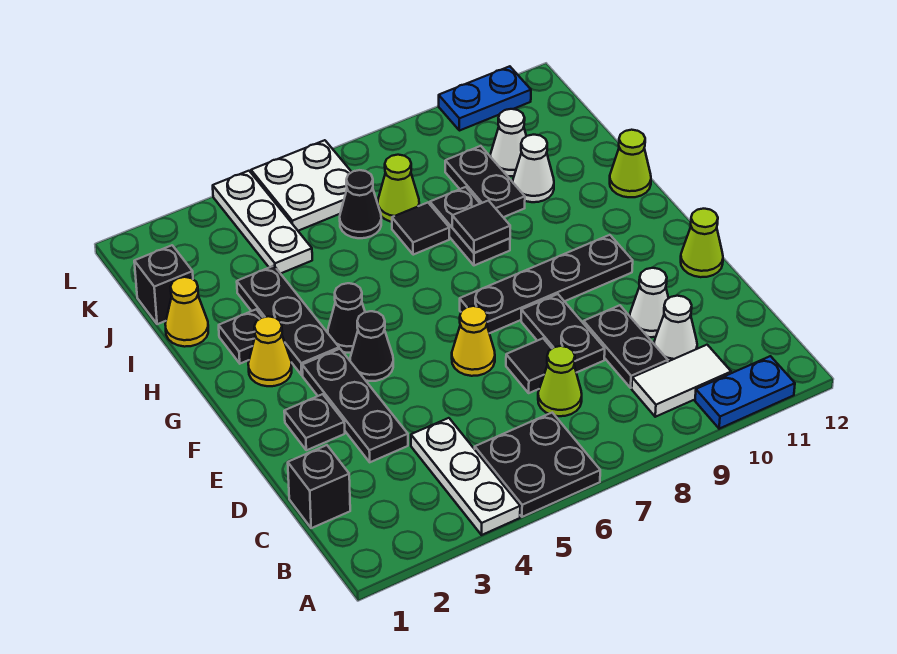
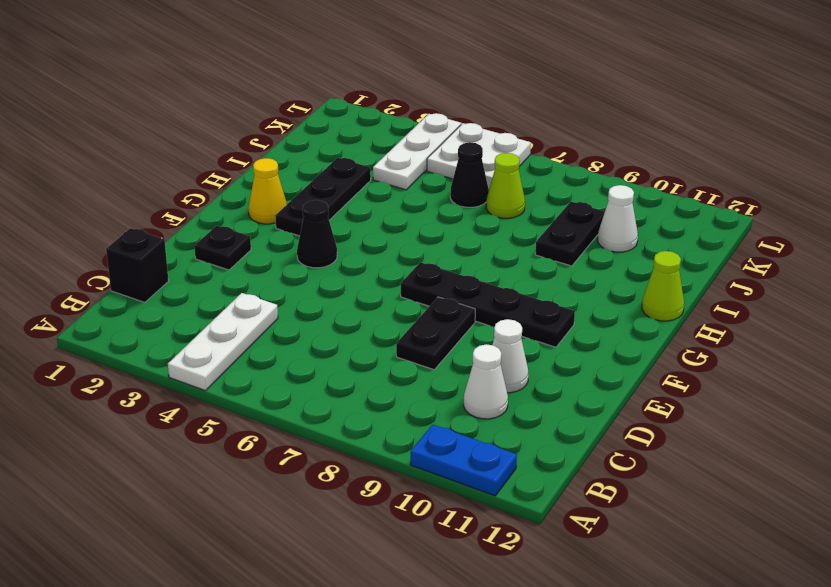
none -> black 2x2 plate [475,413,600,517]
none -> white 1x2 tile [632,345,731,417]
none -> lime 1x1 cone [538,346,582,416]
none -> black 1x2 plate [584,305,668,388]

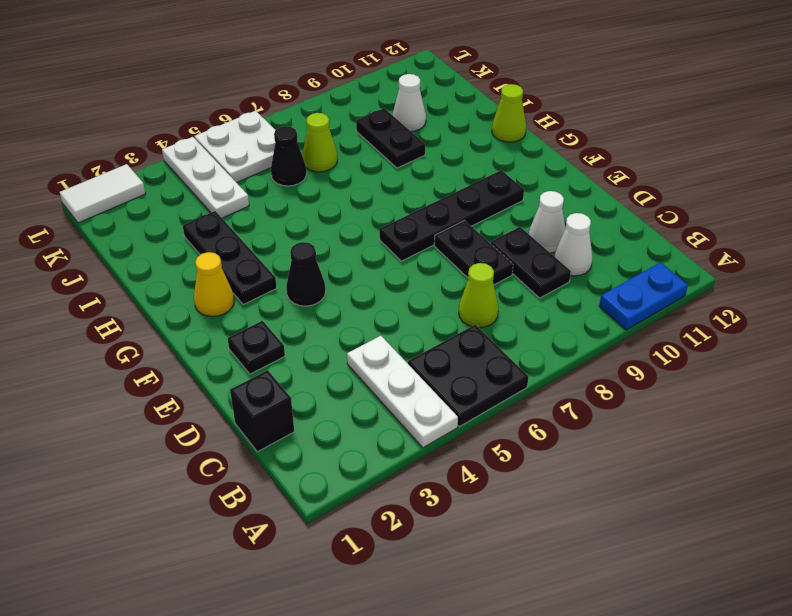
white 1x2 tile [60,164,146,223] -> white 1x2 tile moved to [632,345,731,417]
none -> black 1x3 plate [302,349,408,462]
none -> black 1x1 tile [506,338,552,393]
none -> yellow 1x1 cone [452,306,495,376]
none -> lime 1x1 cone [681,209,723,277]

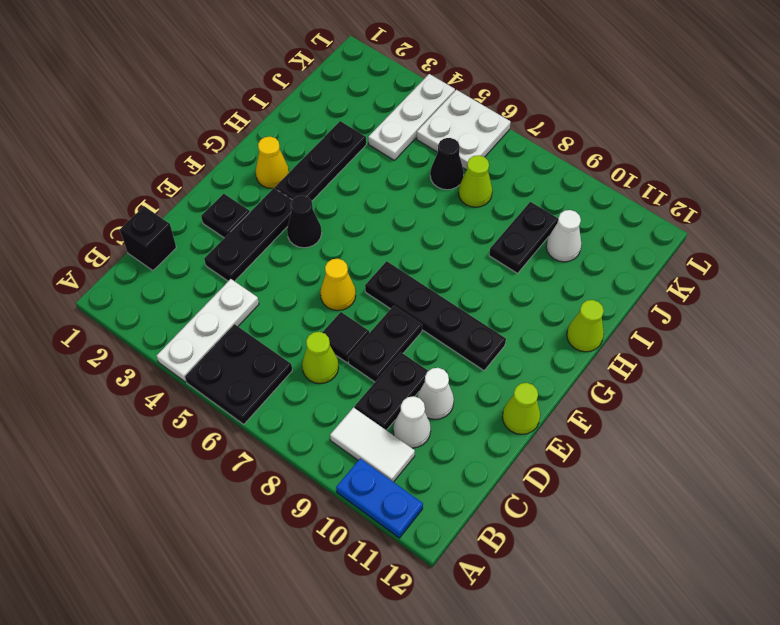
none -> black 1x1 cone [328,283,365,353]
none -> black 1x1 plate [219,309,263,364]
none -> black 1x2 plate [430,187,510,265]
none -> yellow 1x1 cone [165,277,208,347]

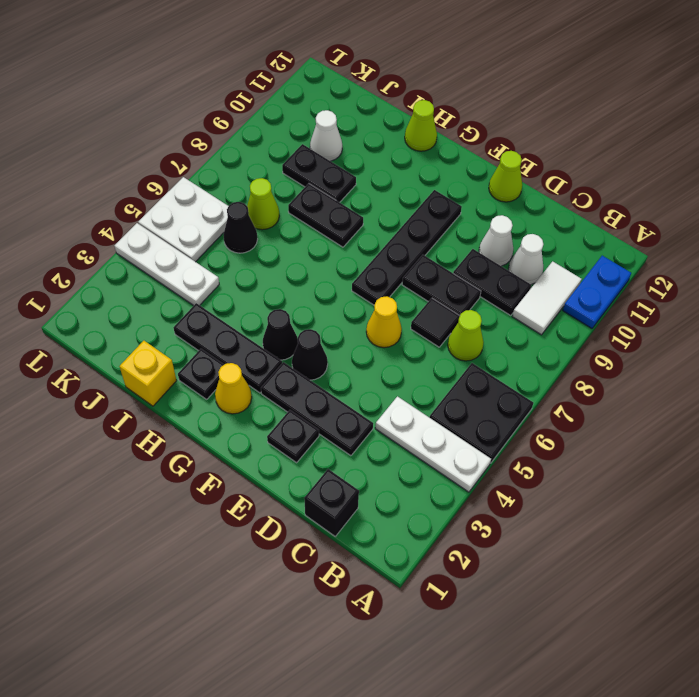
yellow 1x1 brick [120,341,177,406] -> yellow 1x1 cone [165,277,208,347]
none -> black 1x1 tile [392,203,449,255]
none -> white 1x1 cone [513,135,554,202]
none -> black 1x1 brick [134,245,193,324]
none -> blue 1x2 plate [439,66,531,131]

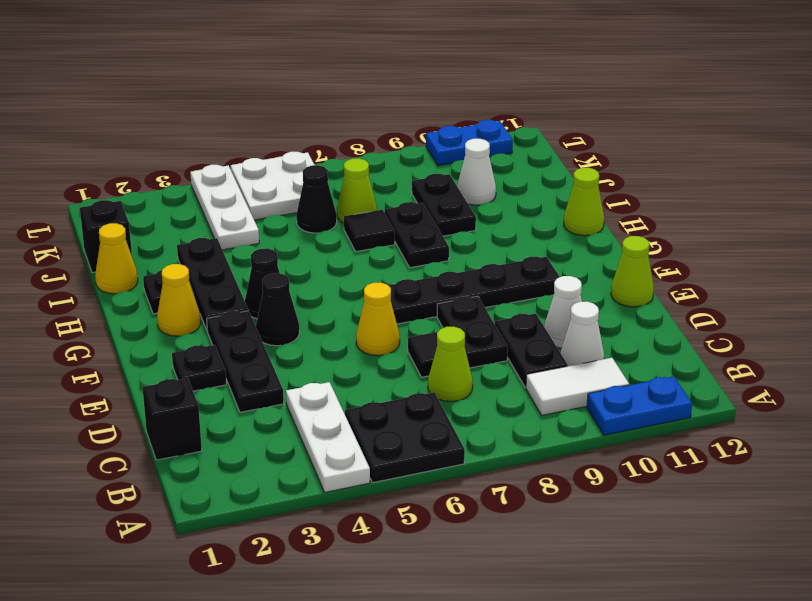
none -> white 1x1 cone [513,135,554,202]
none -> black 1x1 tile [452,201,510,253]

